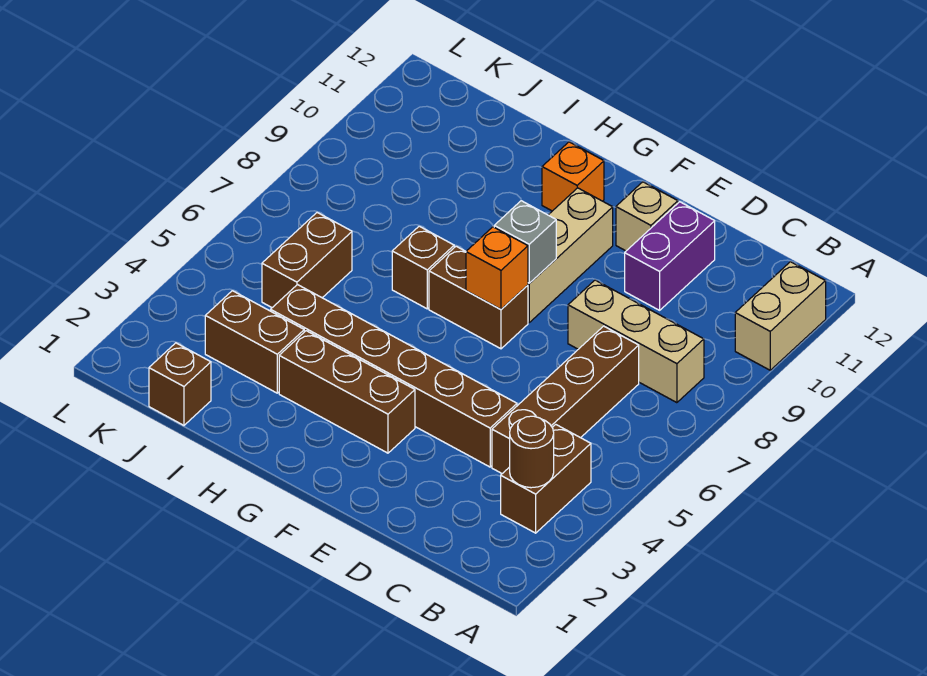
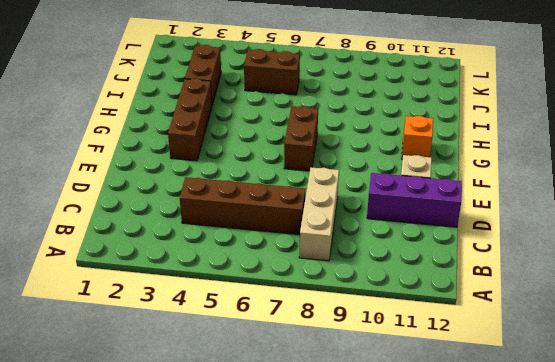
purple 1x3 brick [367,173,462,227] -> purple 1x2 brick [625,202,715,310]
none -> tan 1x2 brick [735,262,826,370]
none -> brown 1x2 brick [501,425,591,533]
none -> brown 1x6 brick [271,285,517,467]

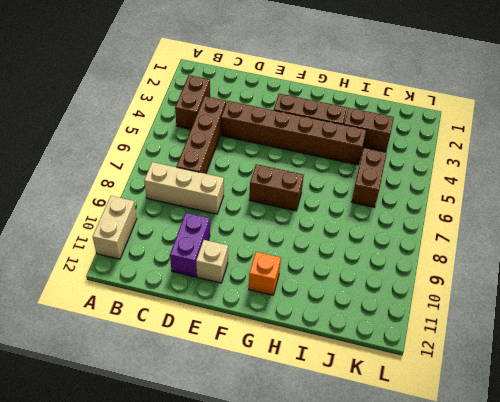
none -> tan 1x3 brick [528,188,613,322]
none -> brown 1x1 brick [392,226,454,309]
none -> brown 1x1 brick [149,343,211,425]

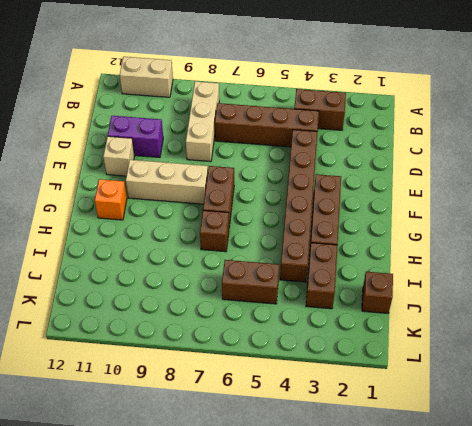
none -> brown 1x1 round brick [510,416,554,488]
none -> orange 1x1 brick [466,227,528,309]
none -> grey 1x1 brick [494,201,556,283]

